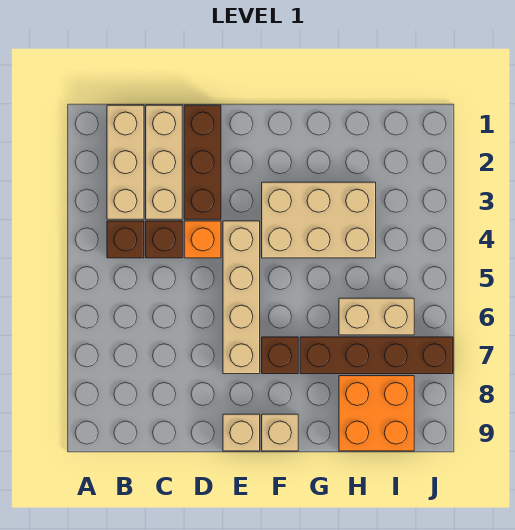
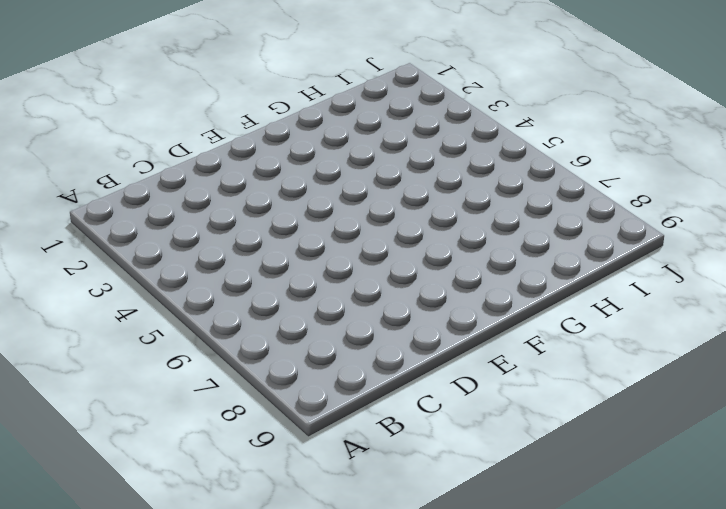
none -> tan 1x3 brick [107,105,144,219]
none -> brown 1x1 brick [107,221,144,258]
none -> tan 1x3 brick [146,105,182,219]

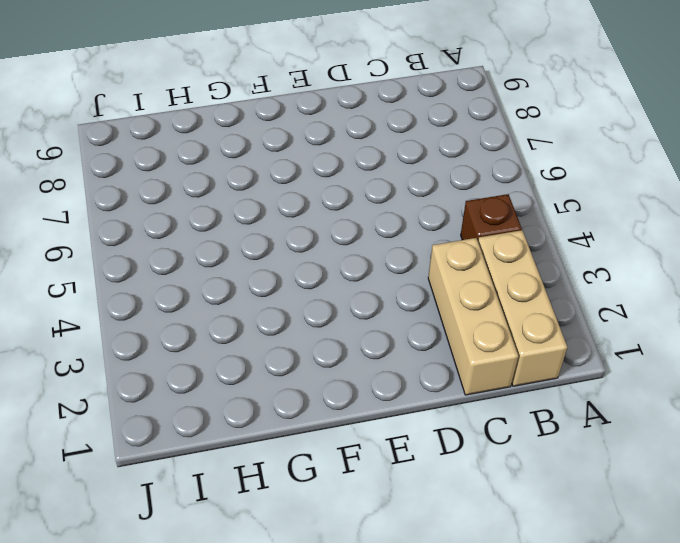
none -> brown 1x1 brick [146,221,182,258]
none -> brown 1x3 brick [184,105,221,219]
none -> orange 1x1 brick [184,221,221,258]

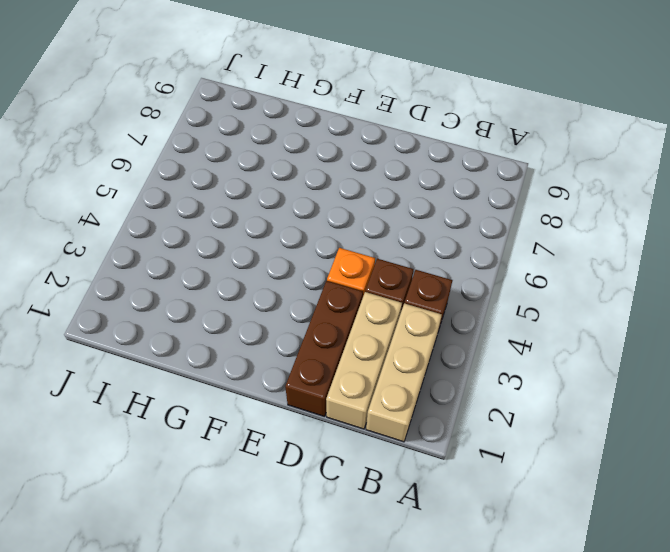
none -> tan 1x4 brick [223,221,260,374]
none -> tan 1x1 brick [223,414,260,451]
none -> tan 2x3 brick [262,182,376,258]

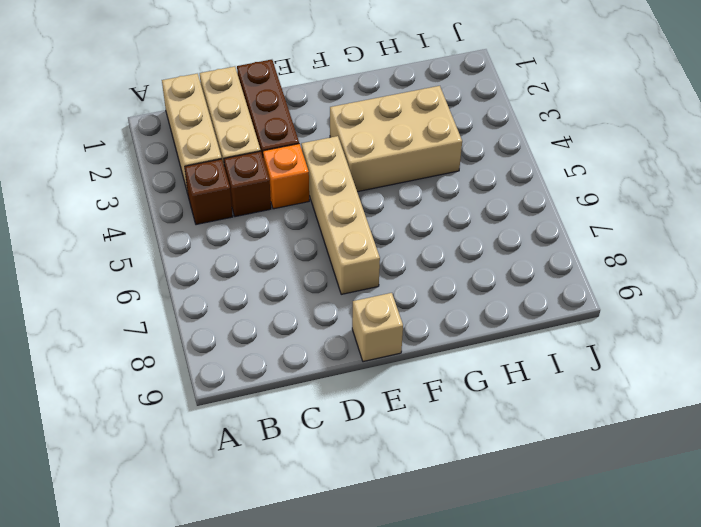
none -> brown 1x1 brick [262,337,298,374]
none -> tan 1x1 brick [262,414,298,451]
none -> brown 1x4 brick [300,337,453,374]

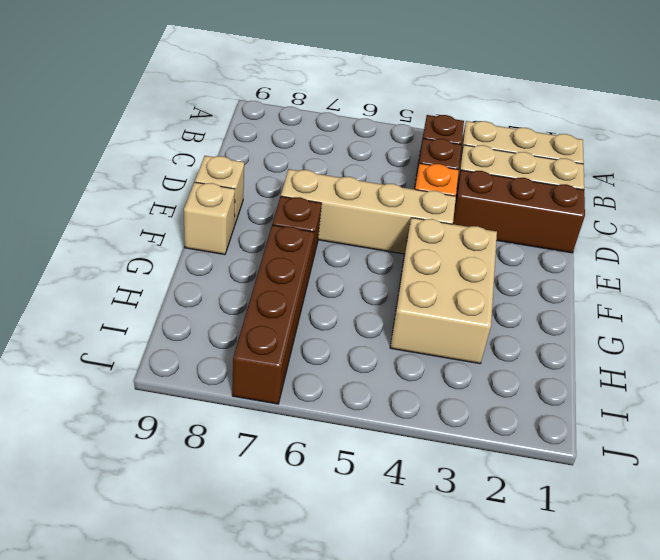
none -> tan 1x2 brick [339,298,414,335]
none -> orange 2x2 brick [339,376,414,451]

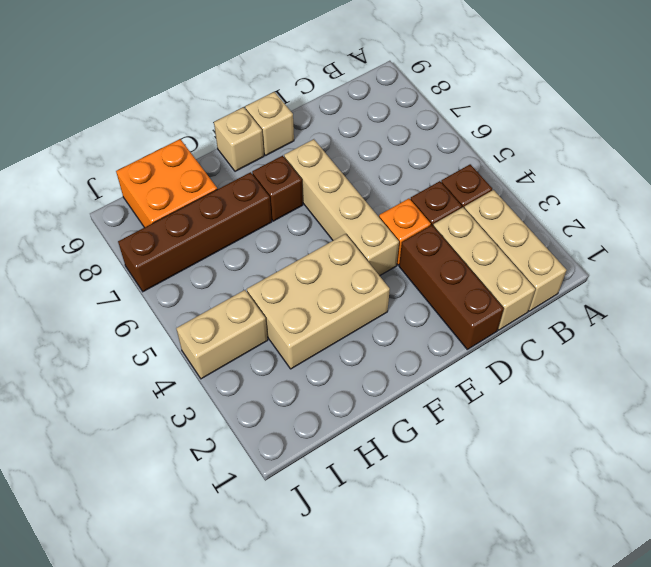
tan 1x2 brick [176,290,268,379] -> tan 1x2 brick moved to [339,298,414,335]

